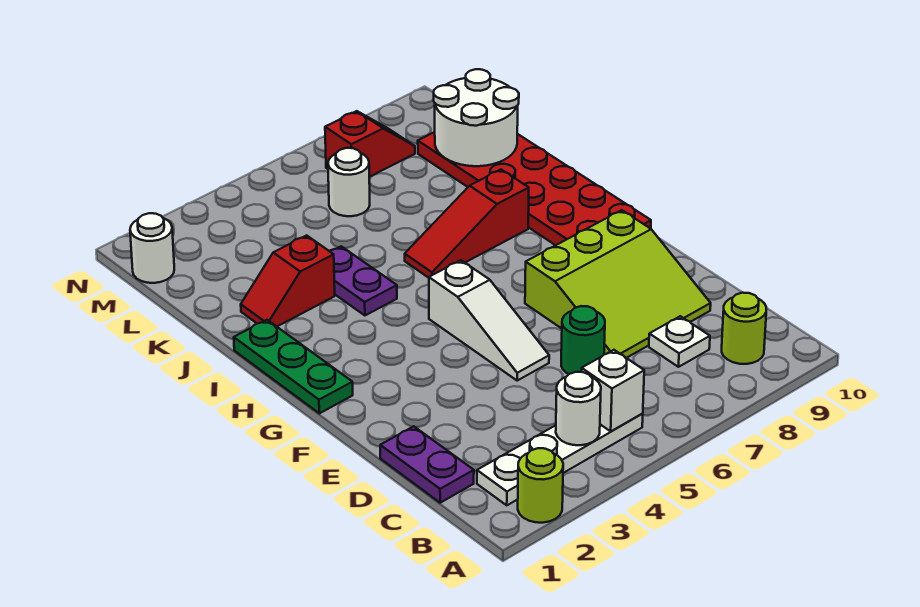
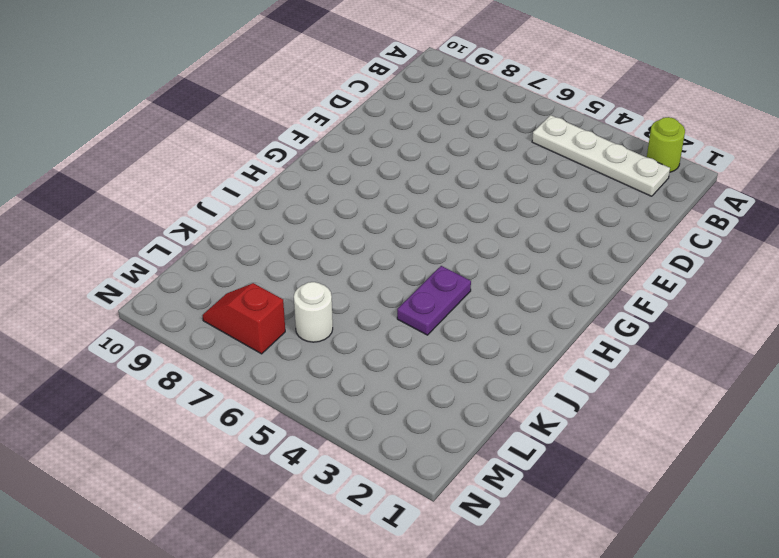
none -> lime 1x1 round brick [722,293,766,364]
none -> purple 1x2 plate [380,426,474,503]
none -> white 1x1 plate [649,316,710,367]

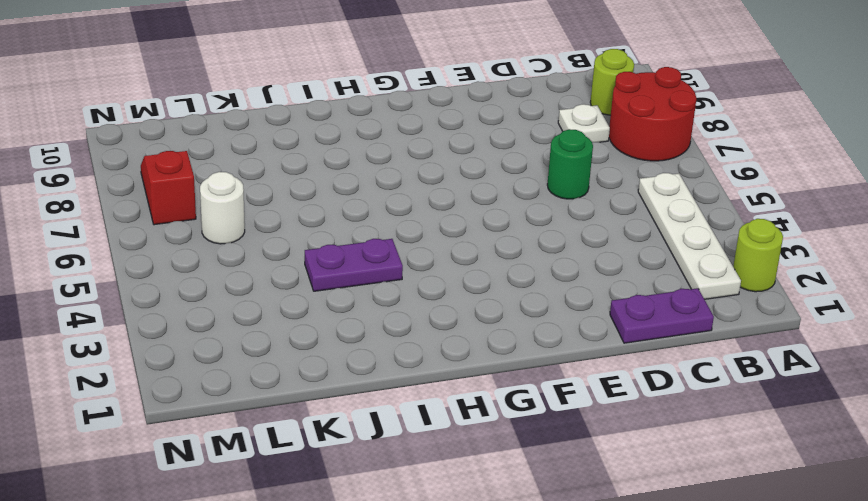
red 2x2 round brick [609,67,696,161] -> none
none -> lime 3x3 slope [525,210,711,358]
none -> white 1x3 slope [429,260,549,380]
none -> green 1x3 plate [234,320,353,413]

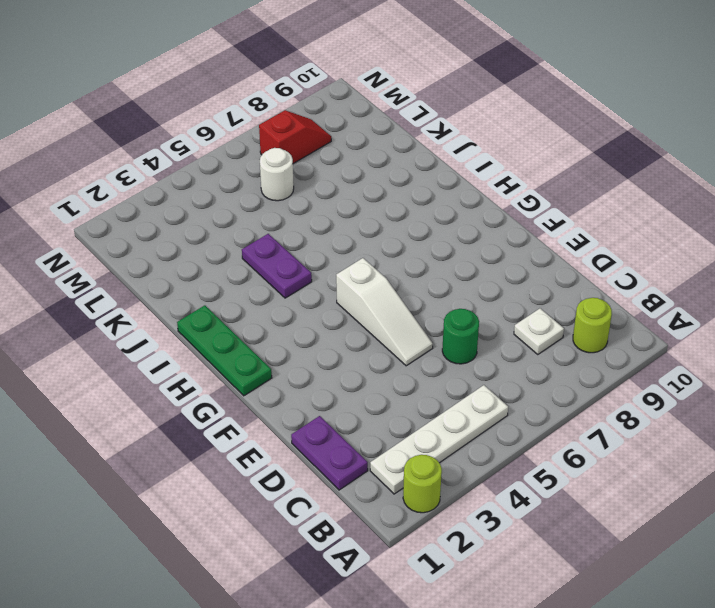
none -> lime 3x3 slope [525,210,711,358]
none -> red 2x6 plate [418,132,651,245]
none -> red 1x3 slope [405,170,529,278]

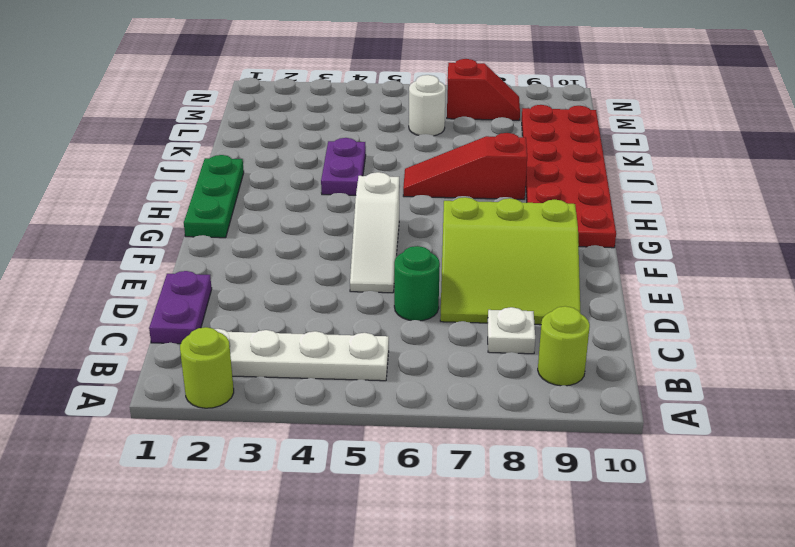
none -> red 1x2 slope [241,235,335,326]
none -> white 1x1 round brick [130,213,174,283]
none -> white 1x1 round brick [556,372,601,445]

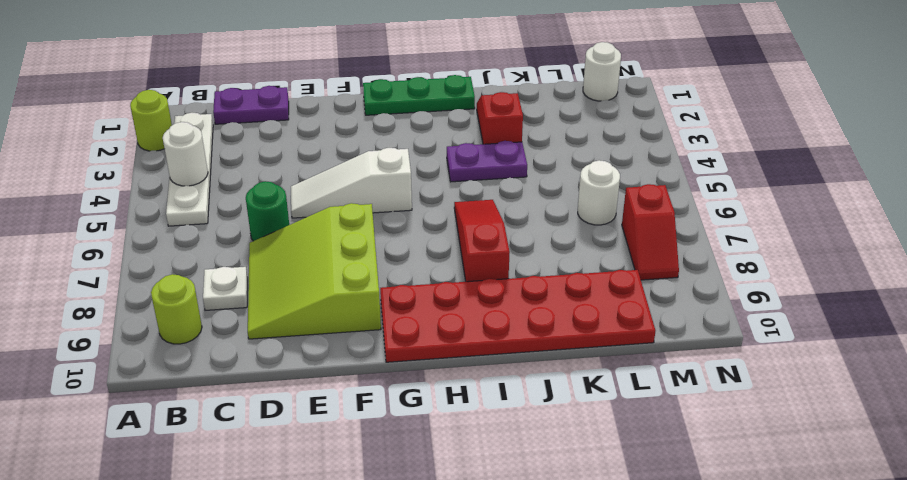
none -> white 1x1 brick [582,350,644,431]
none -> white 2x2 round brick [434,69,519,166]

